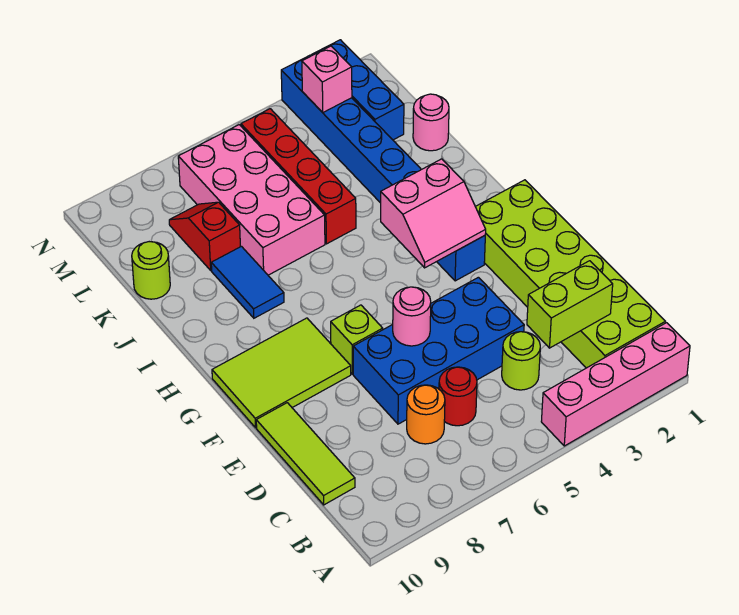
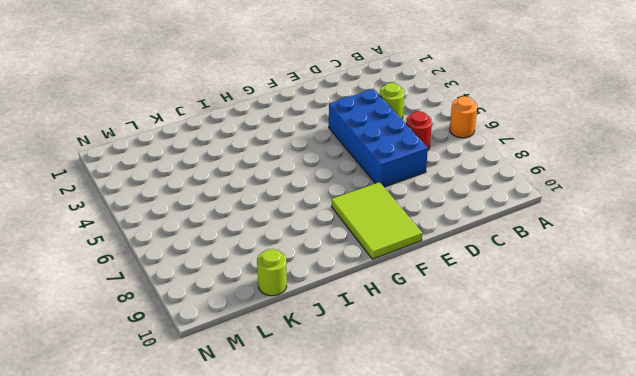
orange 1x1 round brick [450,96,477,138] -> orange 1x1 round brick moved to [407,385,445,444]
none -> pink 1x4 brick [541,323,690,446]
none -> lime 2x6 brick [475,180,665,368]
none -> lime 1x3 tile [256,403,355,505]

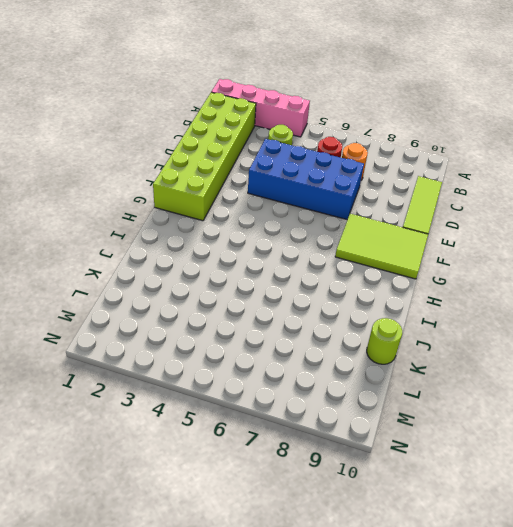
none -> lime 1x1 brick [331,305,383,374]
none -> blue 1x8 brick [281,55,485,281]
none -> blue 1x2 tile [211,246,284,318]

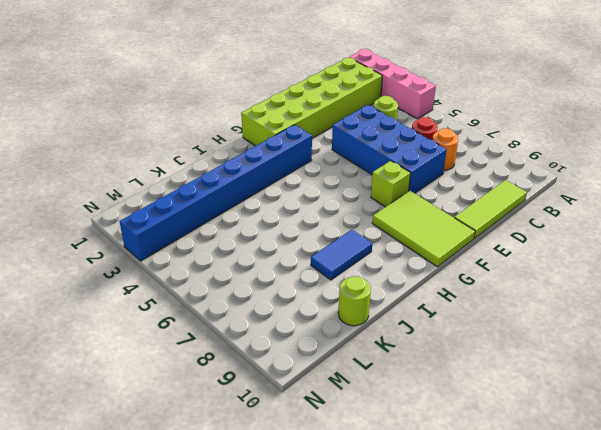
none -> red 1x4 brick [241,109,356,244]
none -> pink 2x4 brick [178,125,325,275]
none -> pink 1x1 round brick [413,94,449,151]

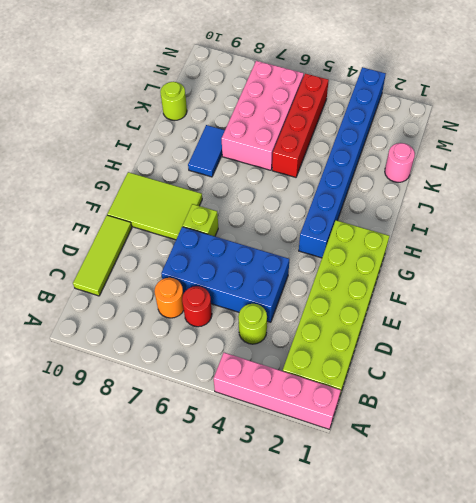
none -> red 1x2 slope [169,202,240,270]
none -> blue 1x3 brick [312,40,404,140]
none -> lime 1x2 brick [527,261,613,348]

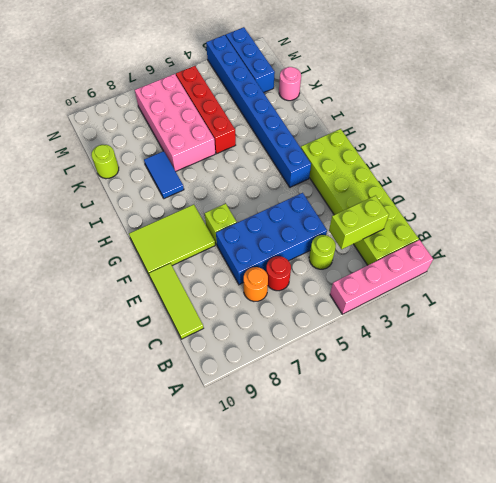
none -> red 1x2 slope [169,202,240,270]
none -> pink 1x1 round brick [393,287,431,346]
none -> pink 2x2 slope [381,159,486,268]

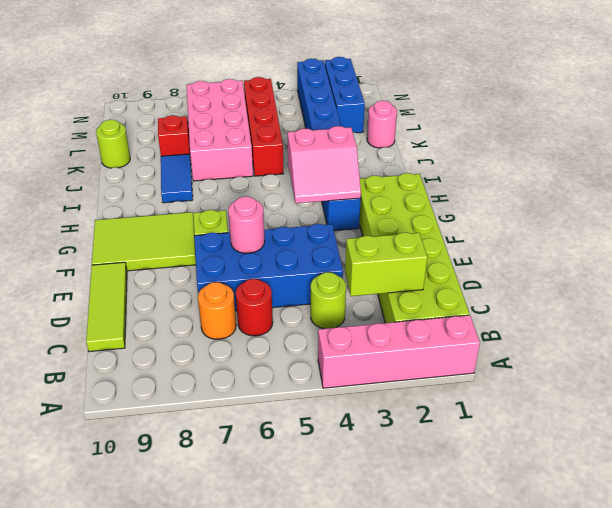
none -> pink 1x1 brick [302,46,352,112]

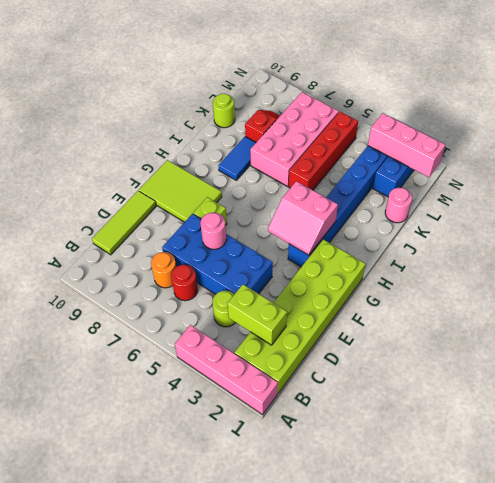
pink 1x3 brick [368,113,445,177] -> pink 1x1 brick [302,46,352,112]

